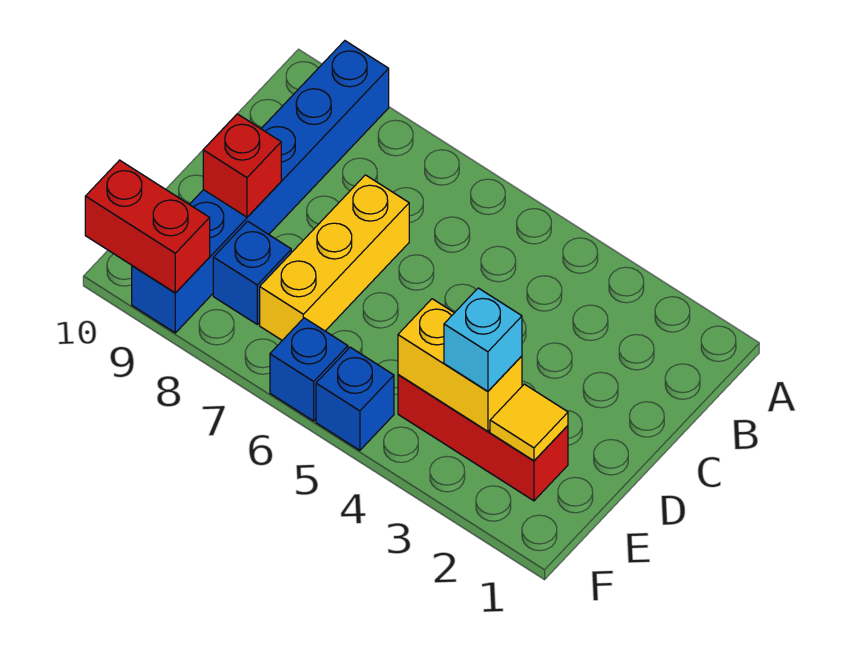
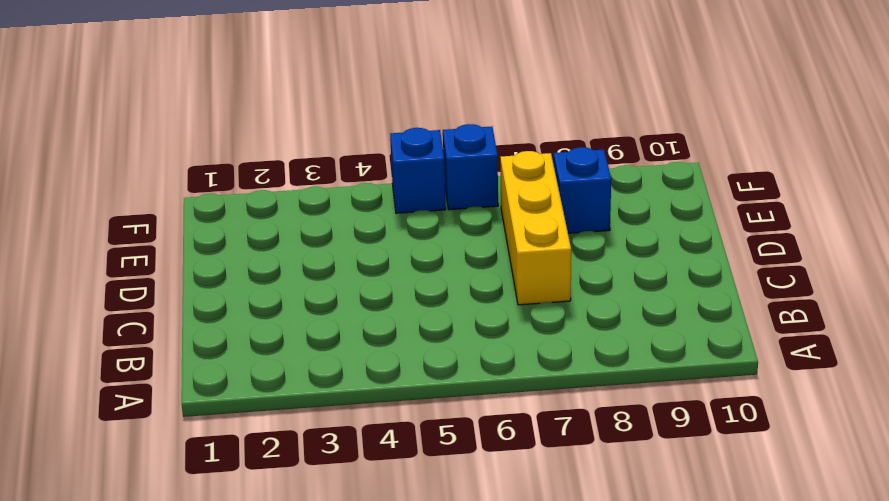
none -> blue 1x6 brick [132,41,389,333]
none -> red 1x3 brick [398,375,568,501]

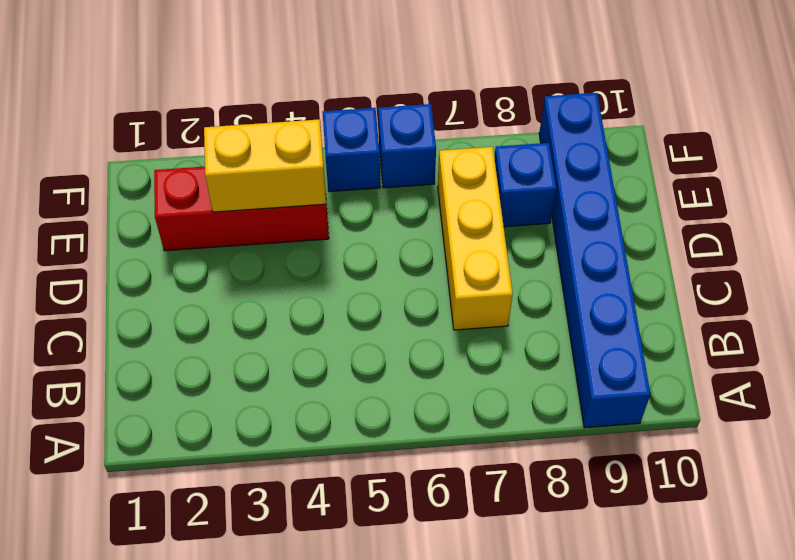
none -> red 1x1 brick [203,114,281,217]
none -> yellow 1x1 tile [490,384,568,461]

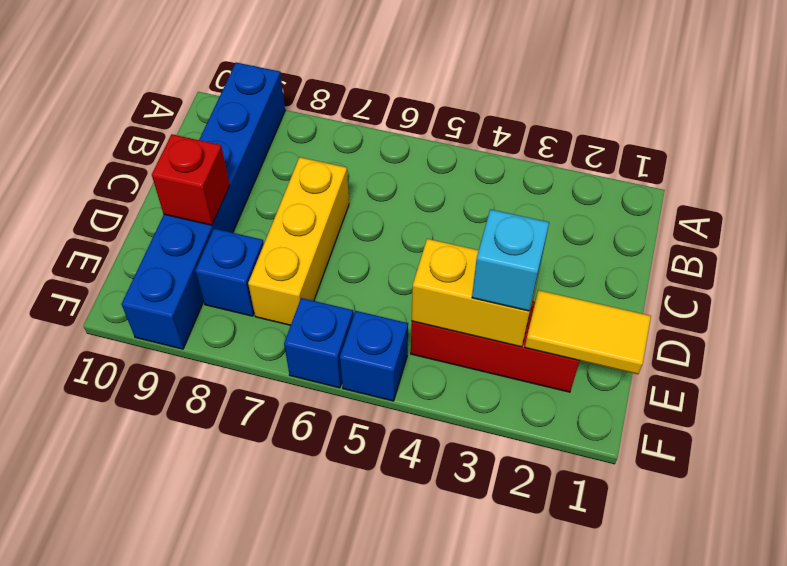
yellow 1x2 tile [525,290,651,374] -> yellow 1x1 tile [490,384,568,461]
none -> red 1x2 brick [85,160,210,293]

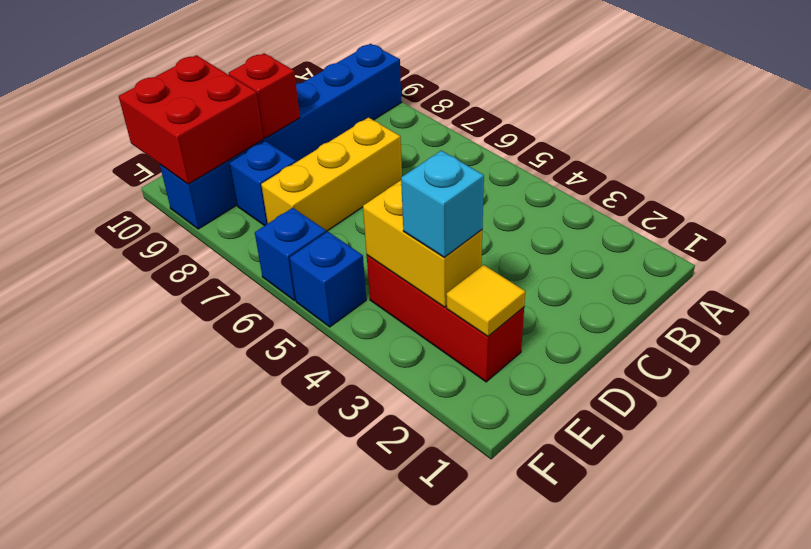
red 2x2 brick [119,55,264,184] -> red 1x2 brick [85,160,210,293]

